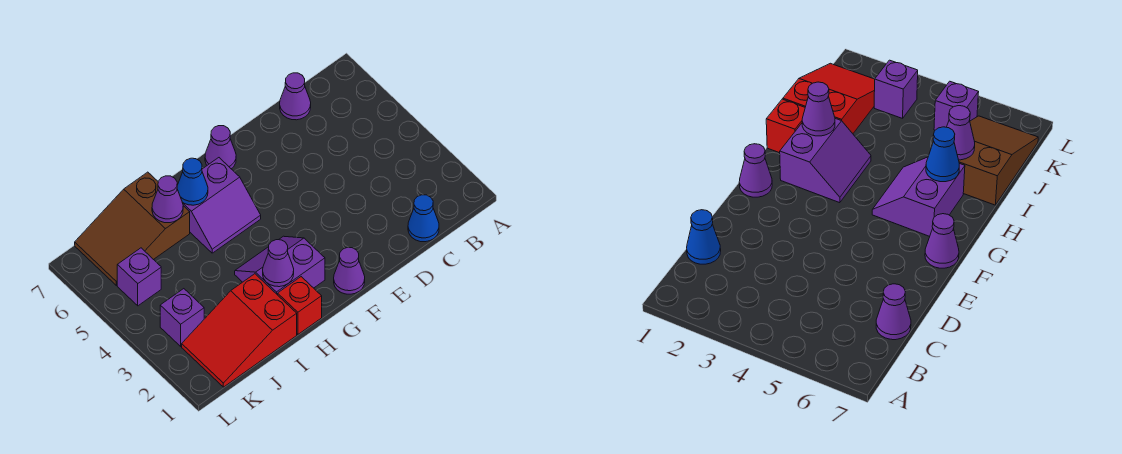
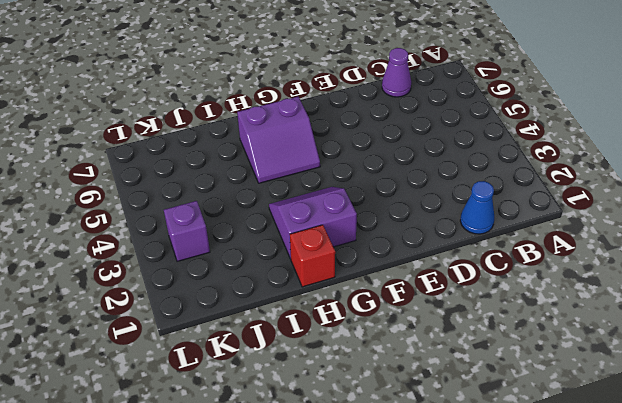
none -> purple 1x1 cone [334,247,365,294]
none -> purple 1x1 cone [205,126,236,169]
none -> red 2x3 slope [182,274,297,387]

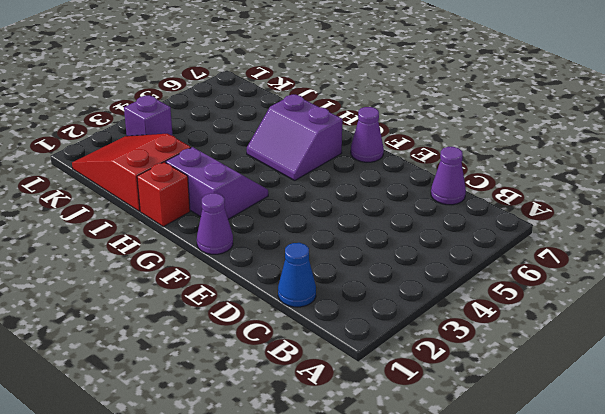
none -> brown 2x3 slope [75,172,190,285]
none -> purple 1x1 brick [117,248,161,306]
none -> purple 1x1 cone [263,240,294,287]

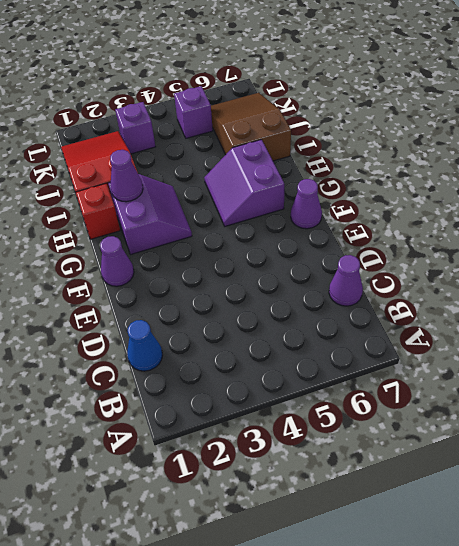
none -> blue 1x1 cone [177,158,208,205]
none -> purple 1x1 cone [152,176,183,223]

